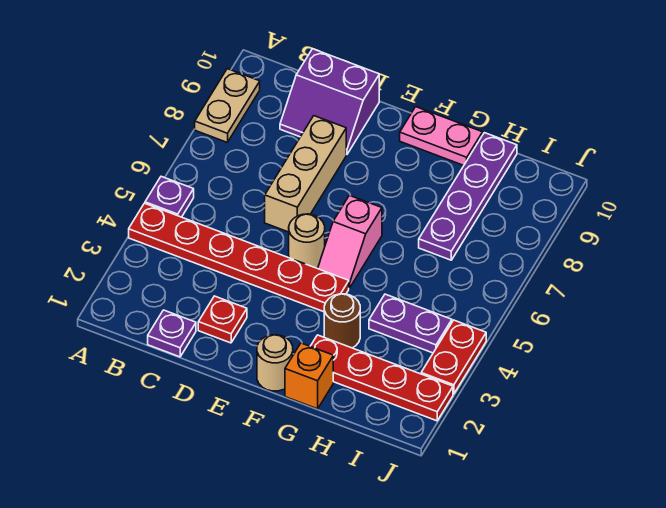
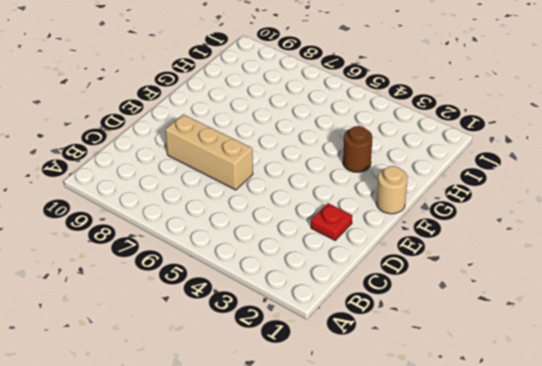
none -> red 1x6 plate [129,203,349,312]
none -> purple 1x1 plate [145,176,194,217]
none -> tan 1x2 plate [195,69,260,142]

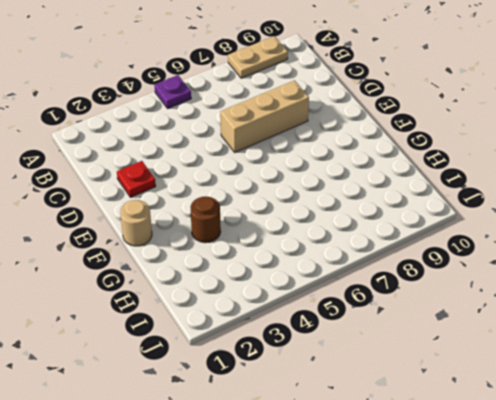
none -> red 1x6 plate [129,203,349,312]
none -> purple 1x1 plate [148,310,196,357]
none -> purple 2x2 slope [280,49,379,154]

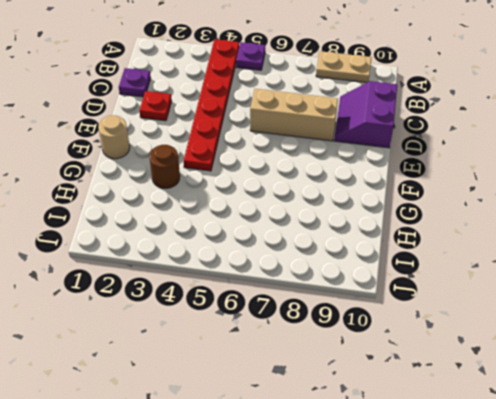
none -> tan 1x1 round brick [289,214,325,268]
none -> pink 1x2 slope [318,195,382,288]
none -> pink 1x2 plate [400,107,483,165]

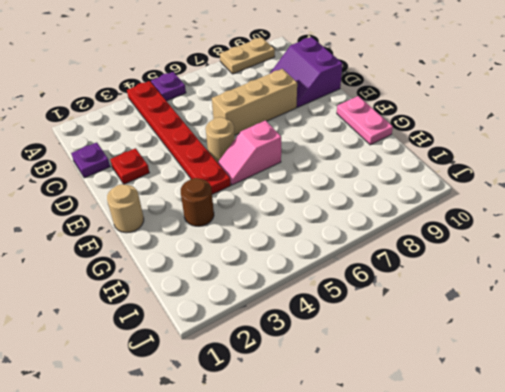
none -> orange 1x1 brick [285,343,333,409]
none -> red 1x4 plate [310,335,453,421]
none -> purple 1x2 plate [369,294,452,353]

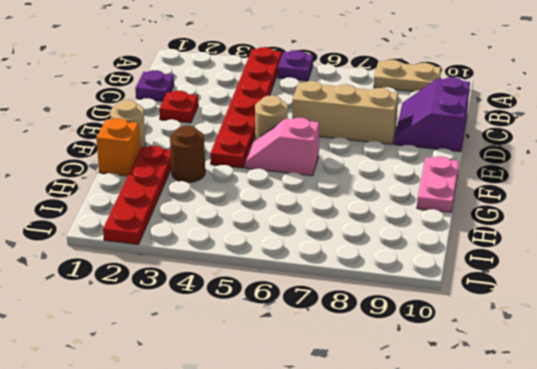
none -> purple 1x2 plate [369,294,452,353]
none -> purple 1x4 plate [419,133,517,260]
none -> red 1x2 plate [421,320,486,394]

